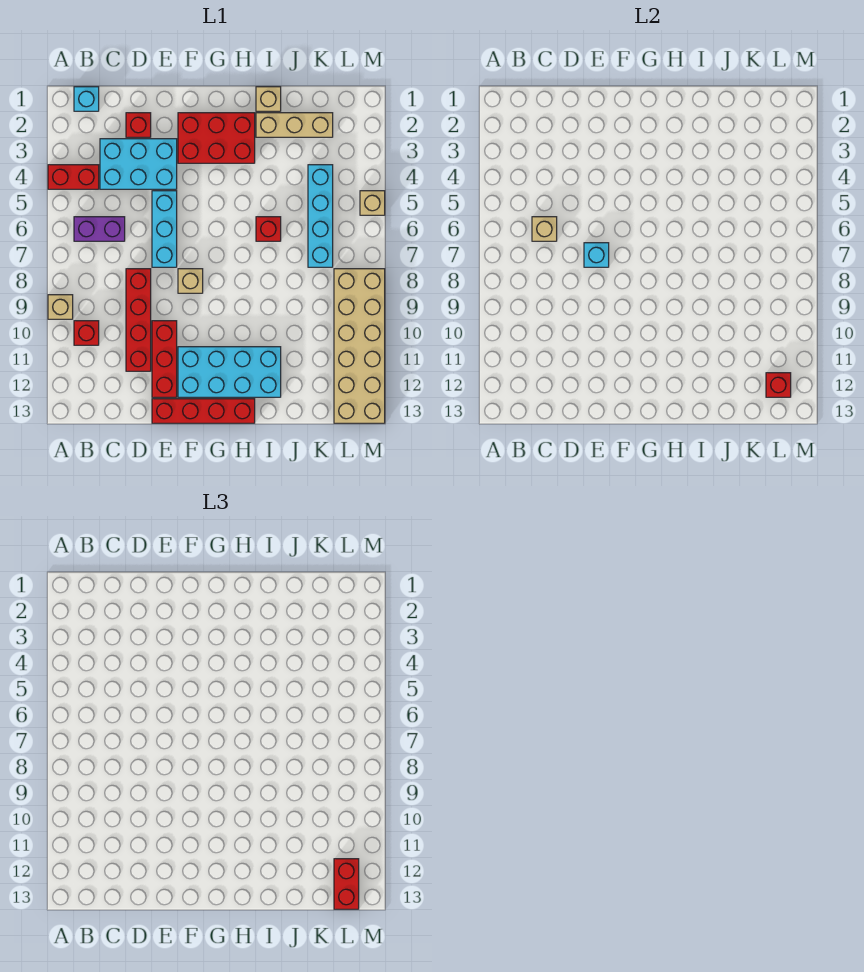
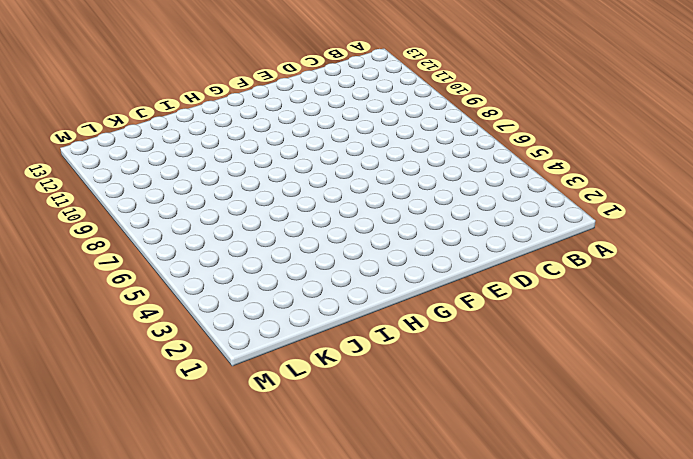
none -> red 1x2 brick [48,165,99,189]
none -> tan 1x1 brick [48,295,73,319]
none -> cyan 1x1 brick [74,87,99,111]

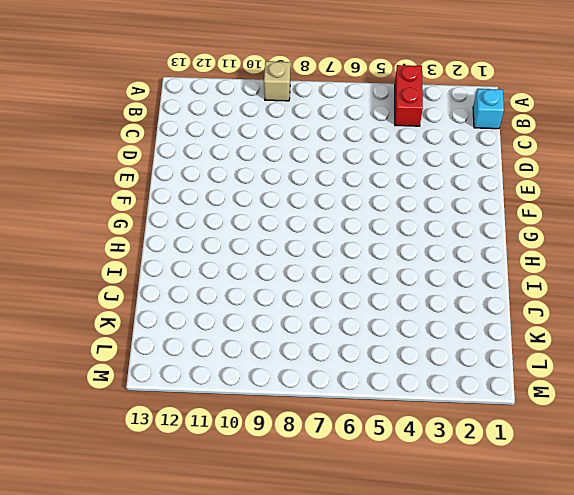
none -> purple 1x2 brick [74,217,125,241]
none -> red 1x1 brick [74,321,99,345]
none -> cyan 2x3 brick [100,139,177,189]

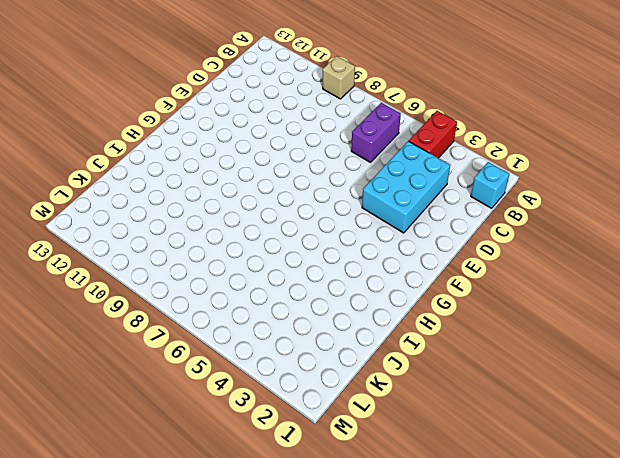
none -> red 1x1 brick [74,321,99,345]
none -> red 1x1 brick [126,113,151,137]
none -> red 1x4 brick [126,269,151,371]

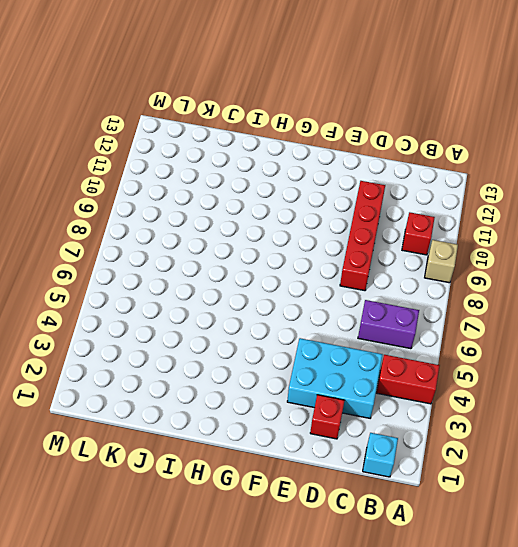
none -> cyan 1x3 brick [152,191,177,267]
none -> red 1x3 brick [152,321,177,397]
none -> red 1x4 brick [152,399,255,423]

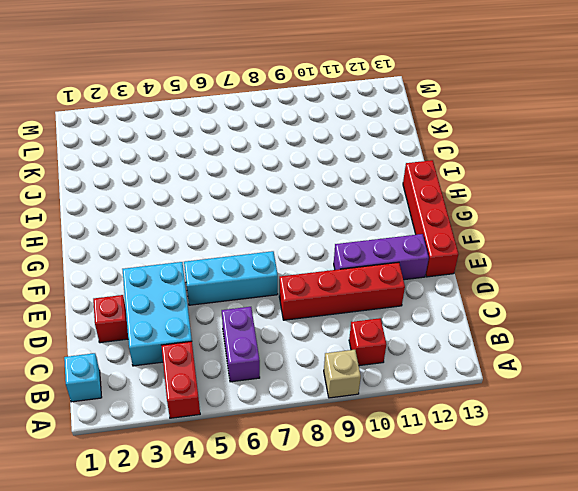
purple 1x3 brick [334,234,429,280] -> red 1x3 brick [152,321,177,397]
none -> red 2x3 brick [178,113,255,163]
none -> tan 1x1 brick [178,269,203,293]
none -> cyan 2x4 brick [178,347,281,397]

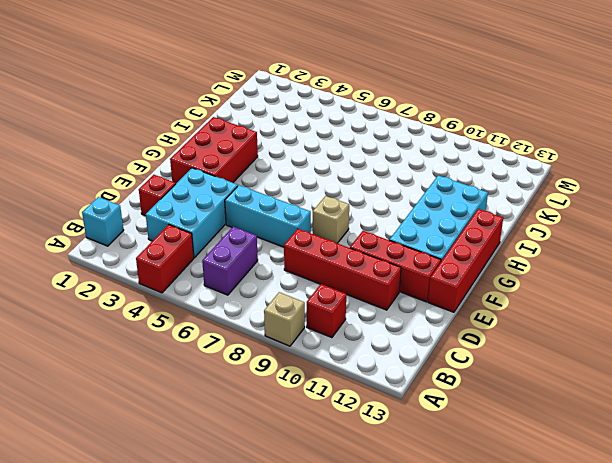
none -> tan 1x1 brick [256,87,281,111]
none -> tan 1x3 brick [256,113,333,137]
none -> red 1x1 brick [256,217,281,241]

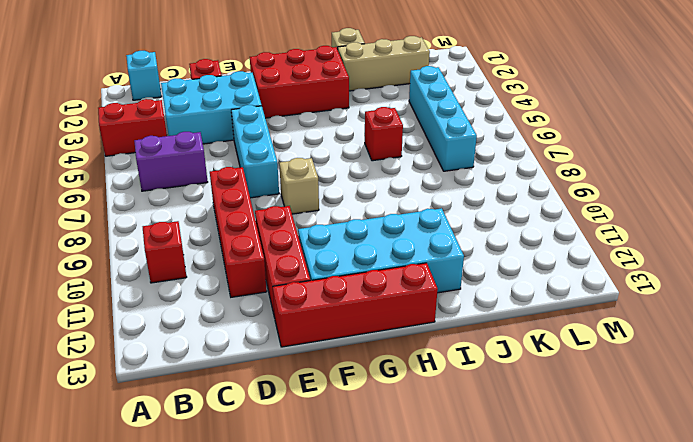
none -> tan 1x1 brick [48,295,73,319]
none -> tan 2x6 brick [334,269,385,423]
none -> tan 1x1 brick [360,191,385,215]

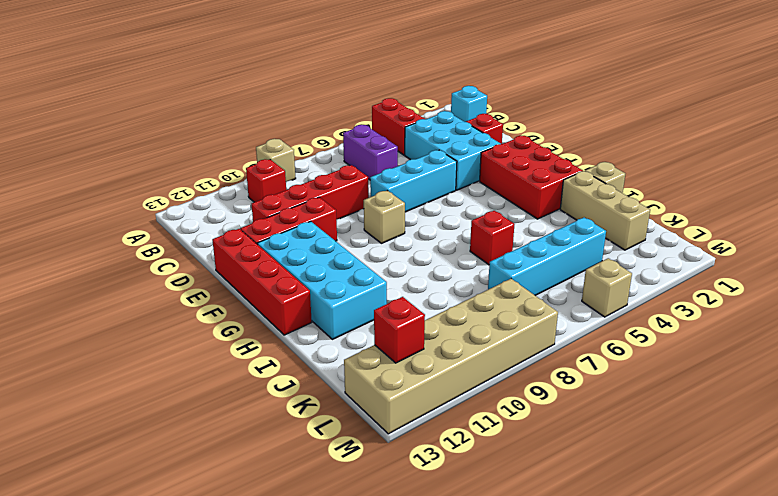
none -> tan 1x1 brick [532,217,557,241]
none -> cyan 1x1 brick [584,243,609,267]
none -> red 1x2 brick [334,859,359,909]

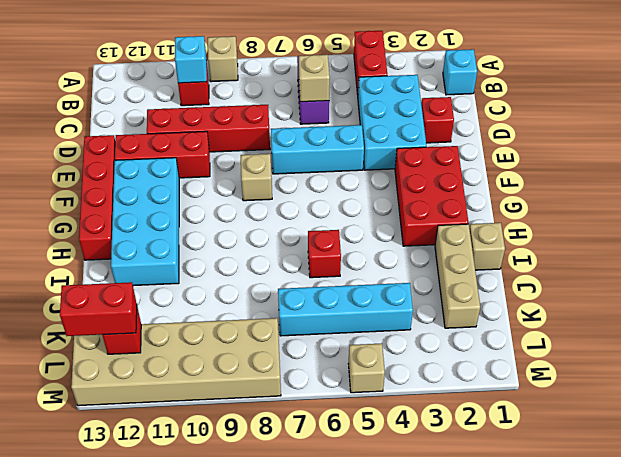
cyan 1x1 brick [175,36,207,83] -> cyan 1x1 brick moved to [584,243,609,267]

